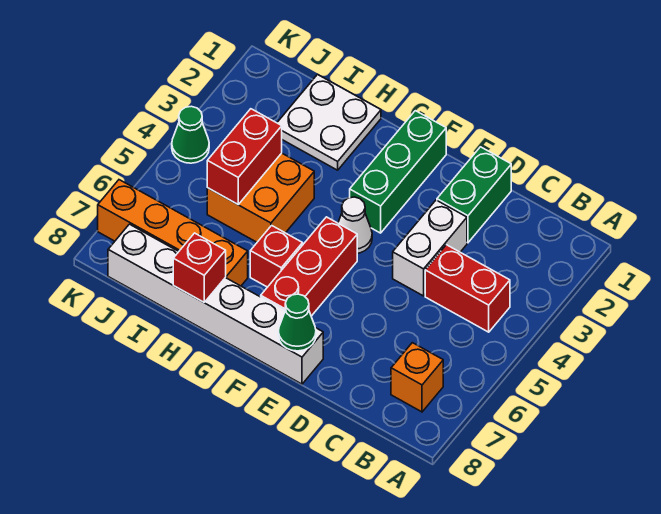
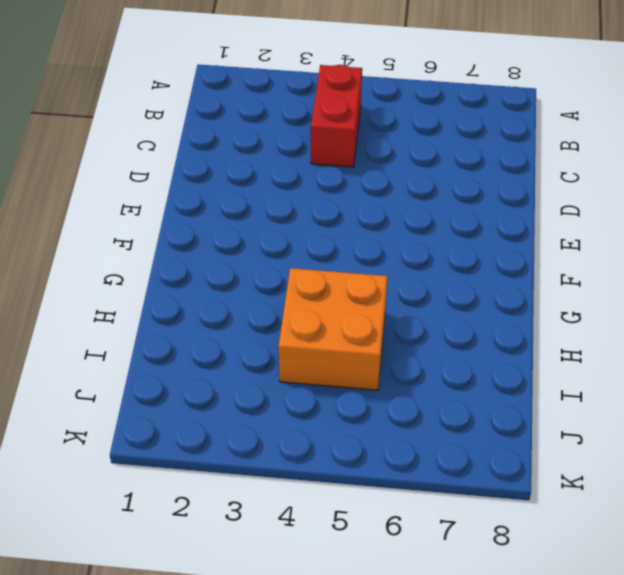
none -> orange 1x1 brick [391,343,443,412]
none -> green 1x2 brick [437,147,511,243]
none -> white 1x2 brick [393,200,467,296]

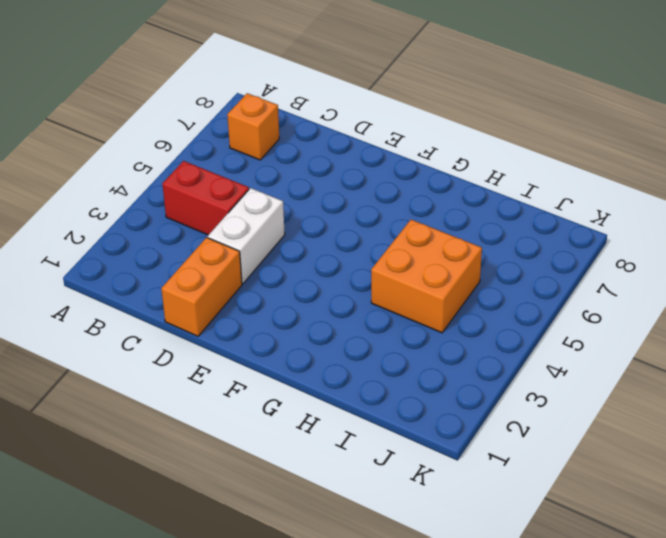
orange 1x2 brick [161,237,242,336] -> green 1x2 brick [437,147,511,243]
none -> white 1x6 brick [108,224,323,384]
none -> green 1x3 brick [350,111,446,233]
none -> white 1x1 cone [338,197,372,253]

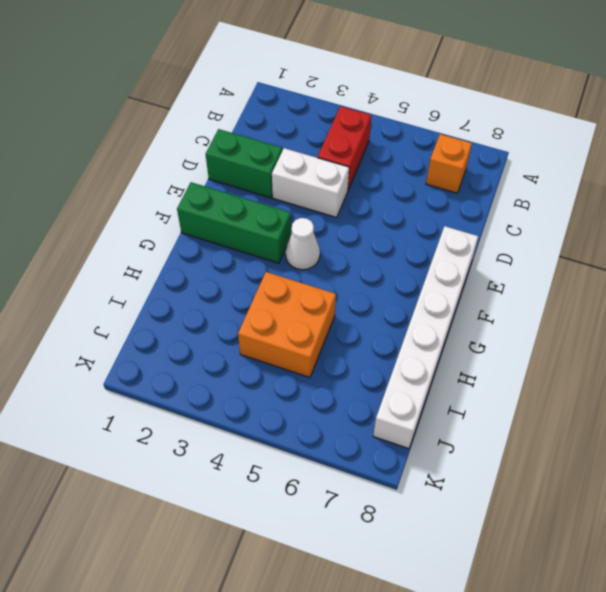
none -> red 1x3 brick [261,217,357,316]
none -> red 1x1 brick [250,225,303,287]
none -> white 2x2 plate [277,75,381,170]

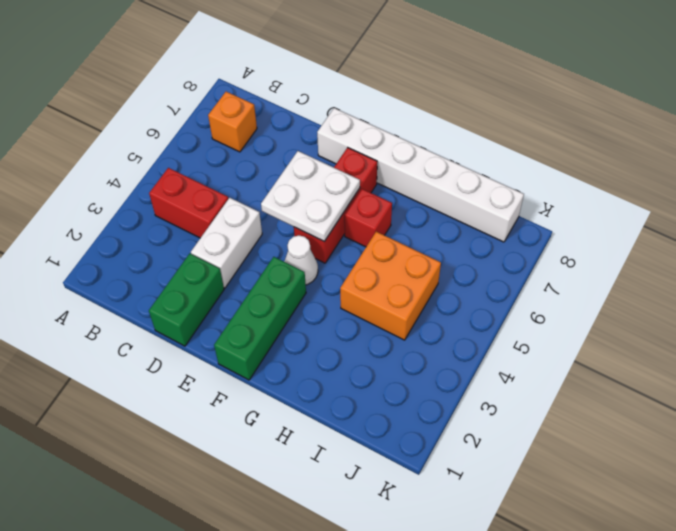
white 2x2 plate [261,151,360,241] -> white 2x2 plate moved to [277,75,381,170]
none -> orange 1x4 brick [98,180,248,286]
none -> green 1x1 cone [172,106,209,163]
none -> green 1x1 cone [278,294,316,351]

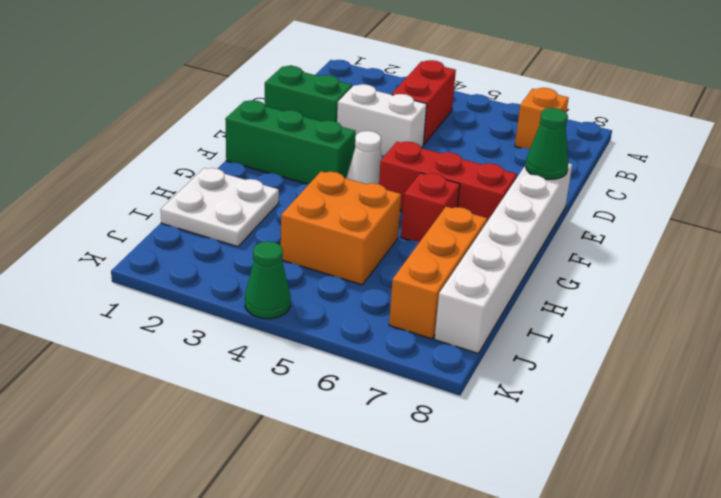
orange 1x3 brick [389,207,487,339] -> orange 1x4 brick [98,180,248,286]
none -> red 1x1 brick [173,233,226,302]
none -> red 1x2 brick [207,109,282,204]

